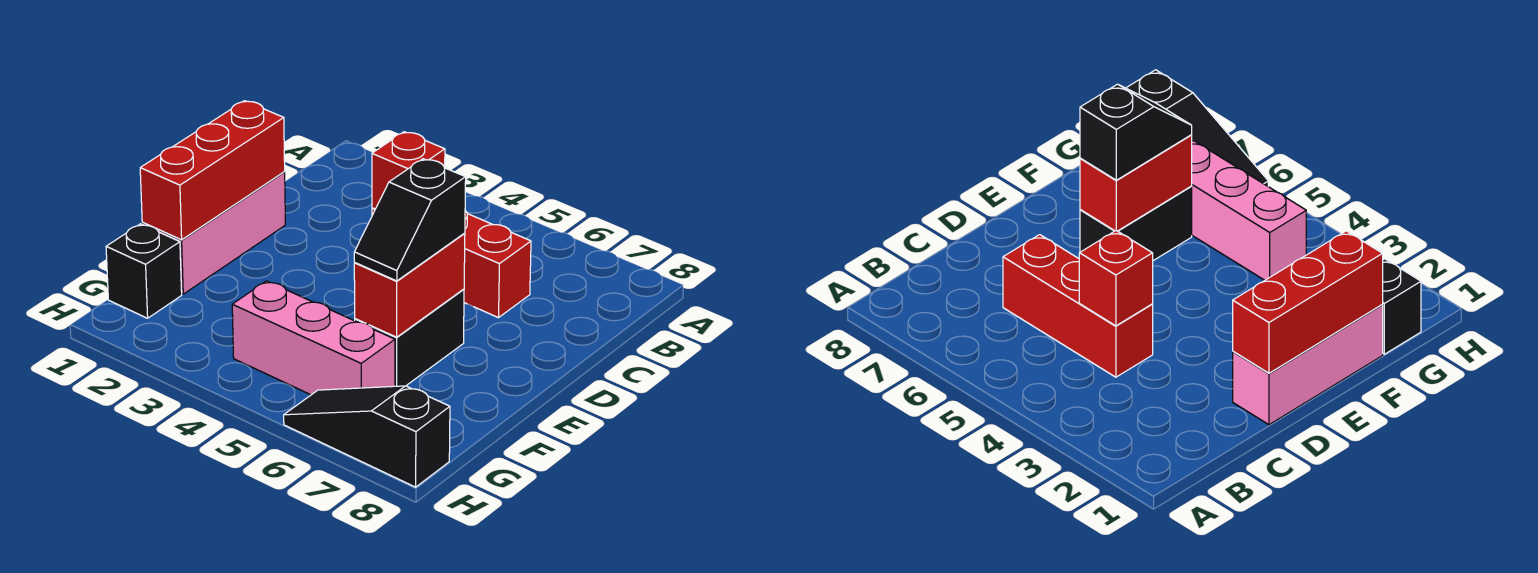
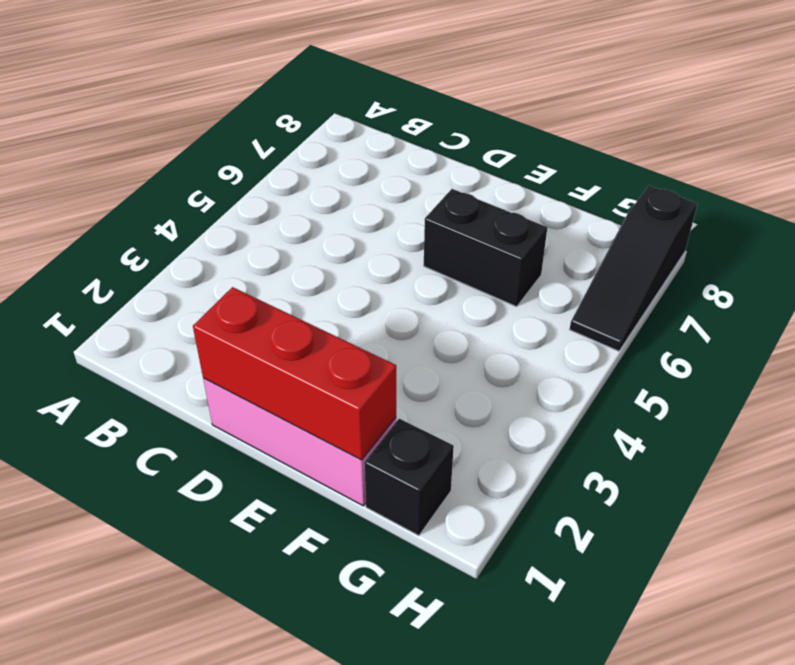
none -> red 1x3 brick [372,208,531,318]
none -> pink 1x3 brick [232,281,395,395]

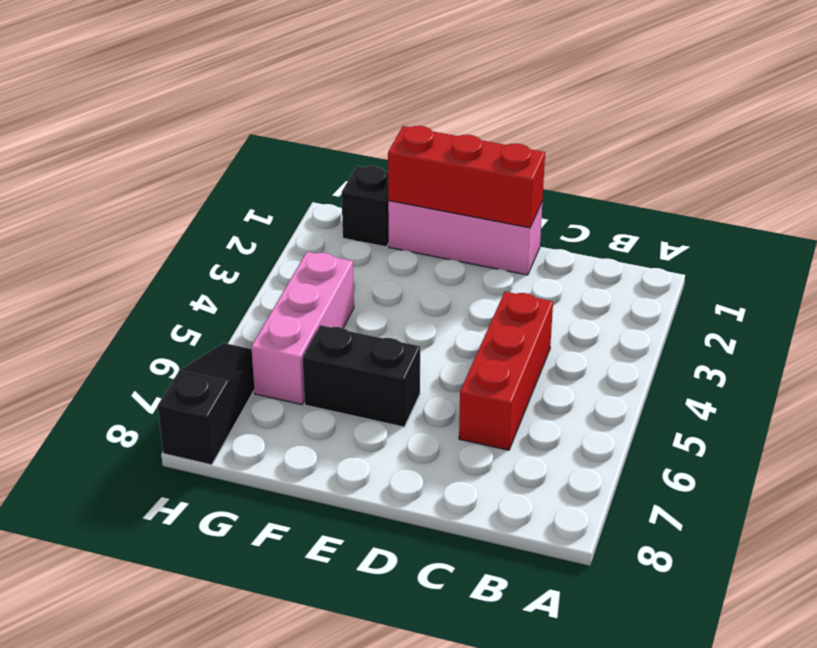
none -> red 1x1 brick [372,132,445,209]
none -> red 1x2 brick [354,233,465,337]

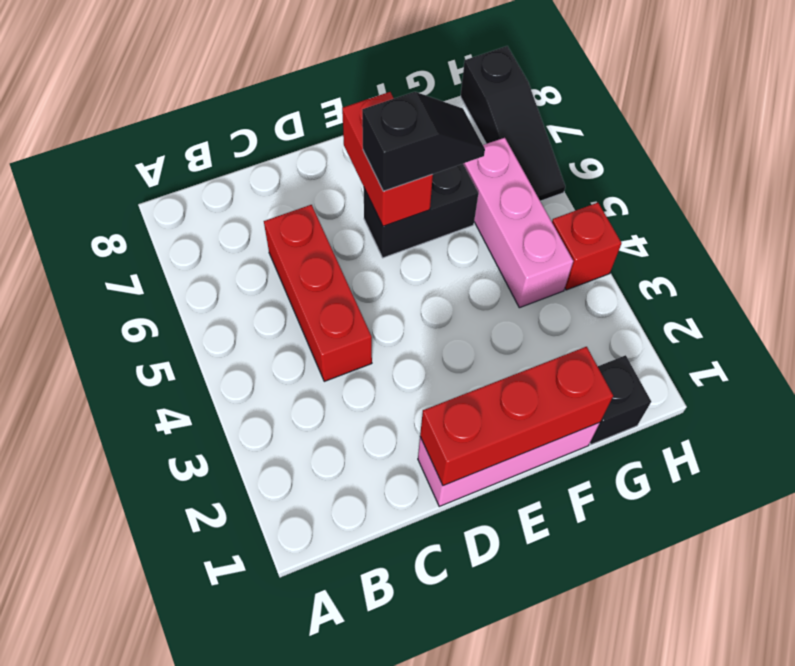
red 1x2 brick [342,92,433,226] -> red 1x2 brick turned to [354,233,465,337]
red 1x1 brick [552,203,621,290] -> red 1x1 brick moved to [372,132,445,209]

